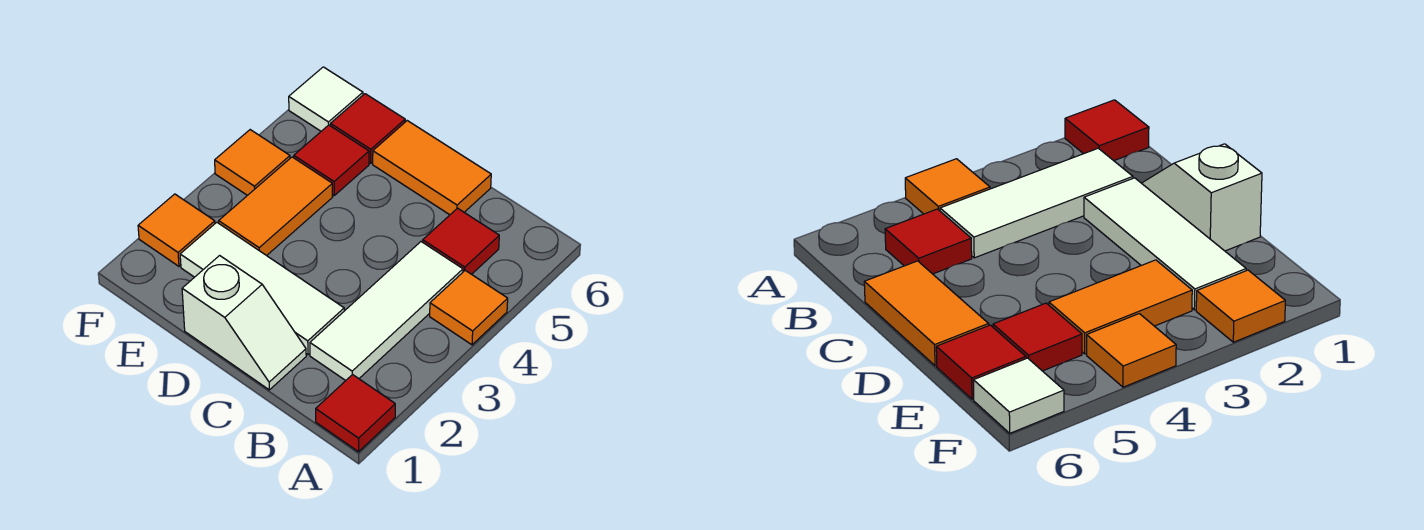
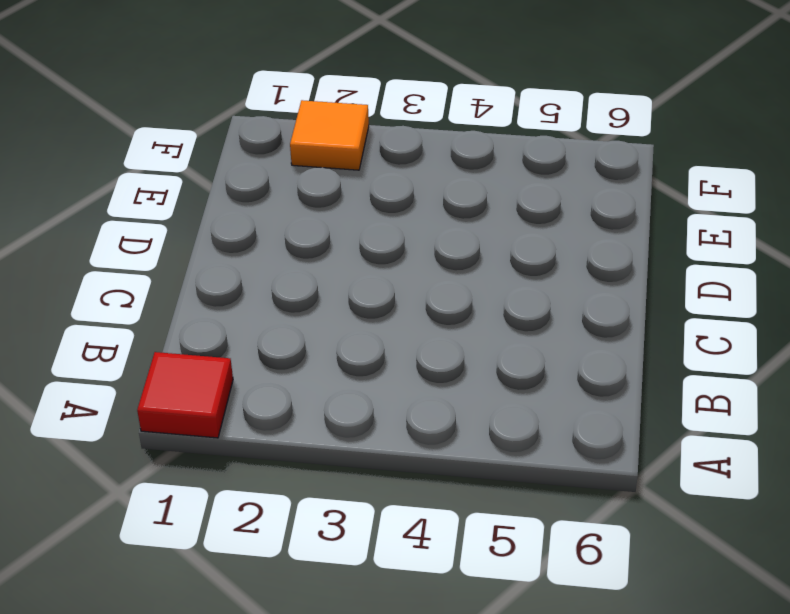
none -> orange 1x1 tile [430,270,508,345]
none -> white 1x3 tile [310,242,463,381]
none -> red 1x1 tile [423,208,499,274]

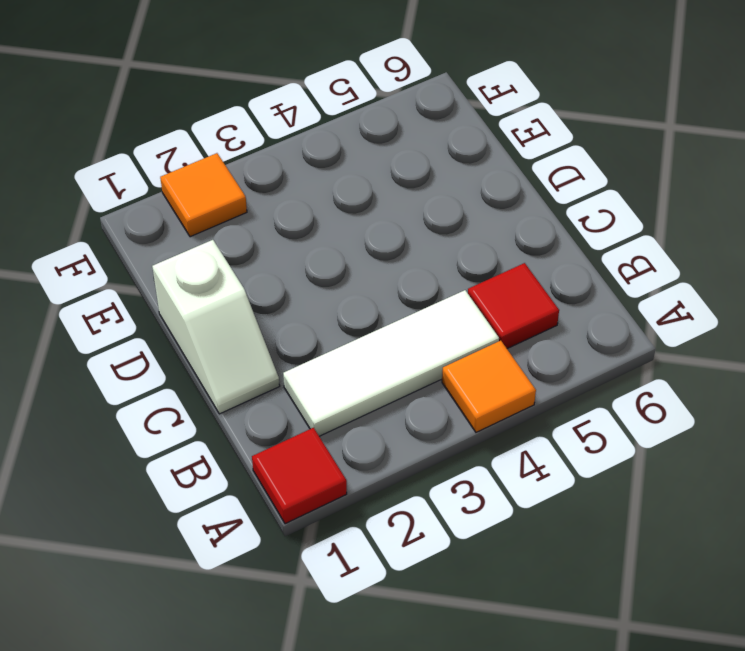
none -> white 1x3 tile [180,222,344,355]
none -> orange 1x2 tile [373,121,491,215]
none -> orange 1x2 tile [219,157,332,256]

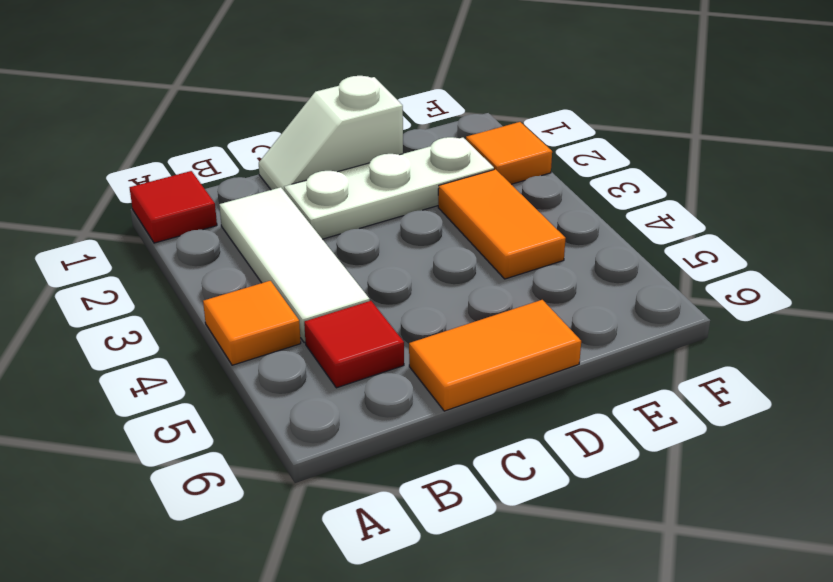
white 1x3 plate [284,137,494,239] -> white 1x3 tile [180,222,344,355]
none -> red 1x1 tile [294,125,369,195]
none -> red 1x1 tile [331,94,405,163]
none -> orange 1x1 tile [215,130,290,195]

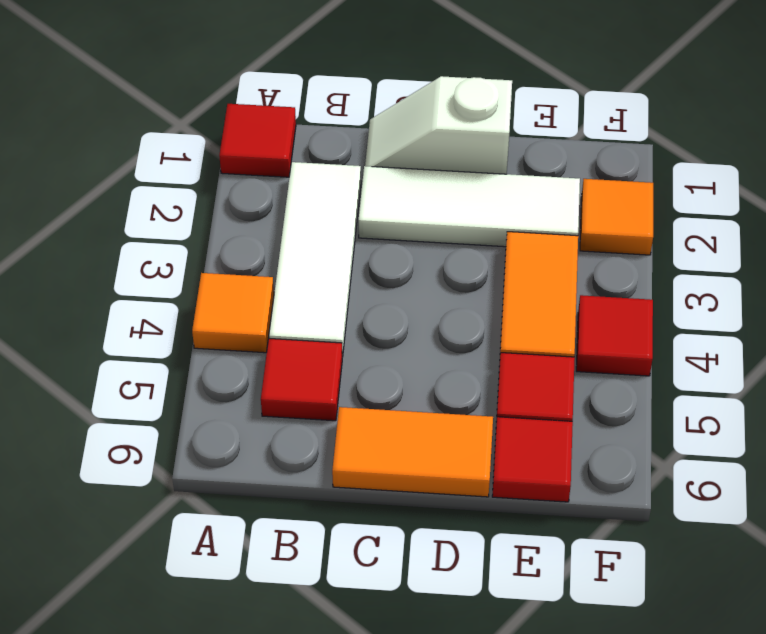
red 1x1 tile [576,295,653,376] -> orange 1x1 tile [215,130,290,195]
none -> white 1x1 tile [289,67,363,131]

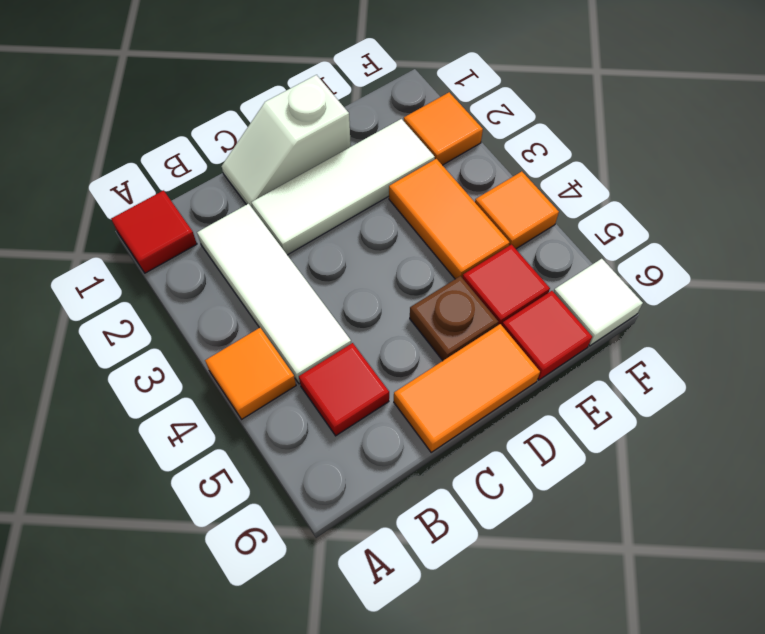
brown 1x1 plate [410,276,498,361] -> none

